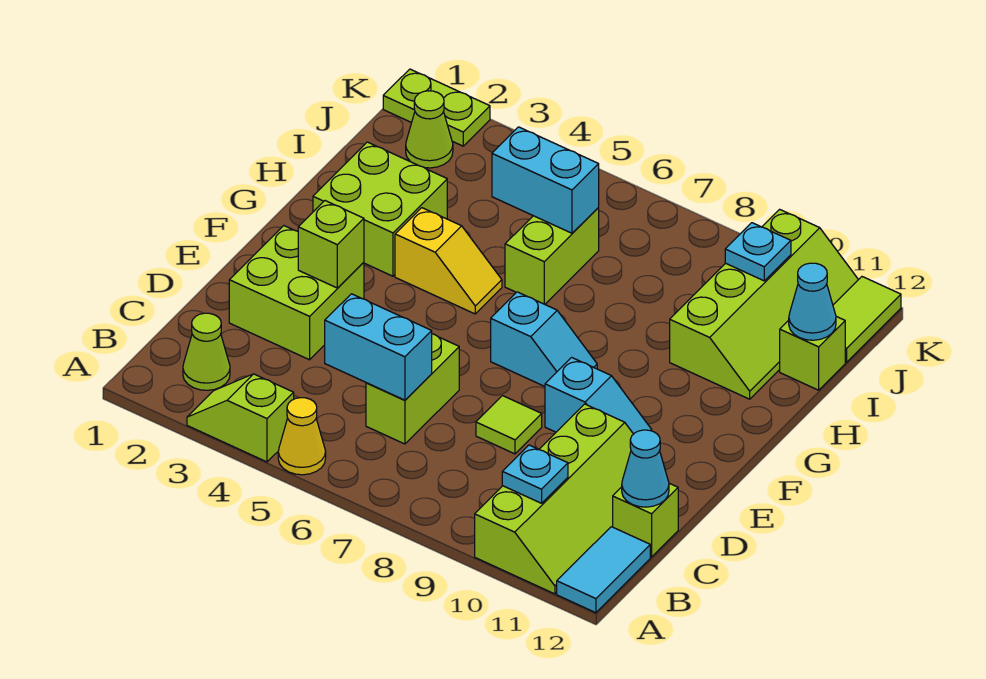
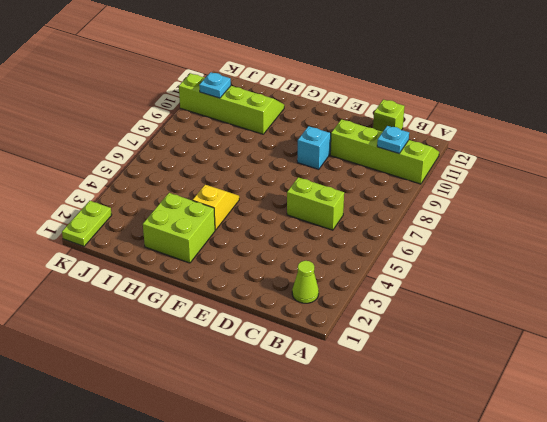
none -> lime 1x2 slope [187,374,294,462]
none -> yellow 1x1 cone [278,398,326,475]
none -> cyan 1x2 tile [557,527,650,613]

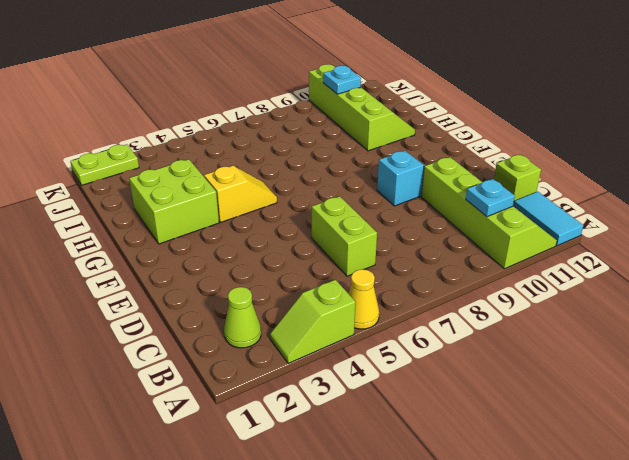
none -> lime 2x2 brick [229,226,364,360]
none -> lime 1x1 tile [476,396,542,454]
none -> cyan 1x2 slope [491,292,597,386]

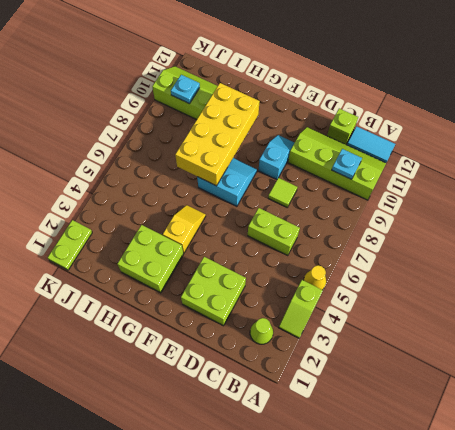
cyan 2x2 slope [197,158,257,206] -> cyan 1x2 slope [491,292,597,386]
yellow 2x4 brick [175,83,260,186] -> none
none -> lime 1x2 brick [505,208,599,304]
none -> lime 1x1 brick [780,317,845,390]
none -> lime 1x1 cone [406,91,453,168]

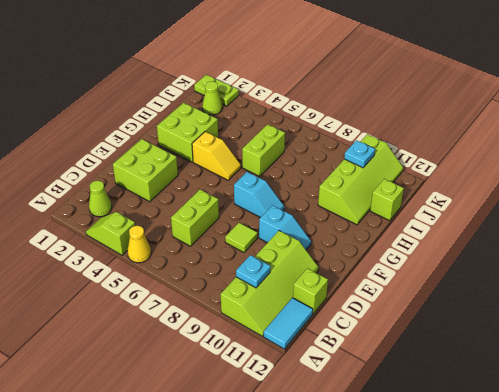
none -> lime 1x2 tile [833,277,901,362]
none -> cyan 1x2 brick [325,294,432,400]
none -> cyan 1x1 cone [622,430,669,507]

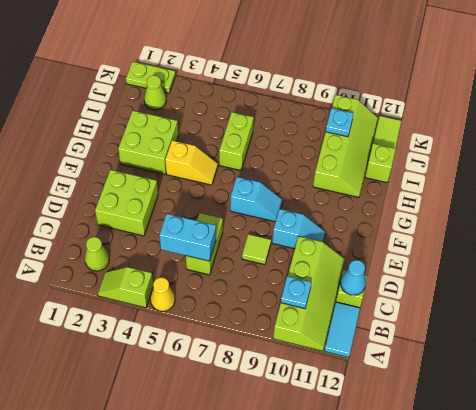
none -> lime 1x1 brick [298,201,364,288]
none -> cyan 1x2 brick [492,127,599,233]
none -> cyan 1x1 cone [789,263,836,340]

